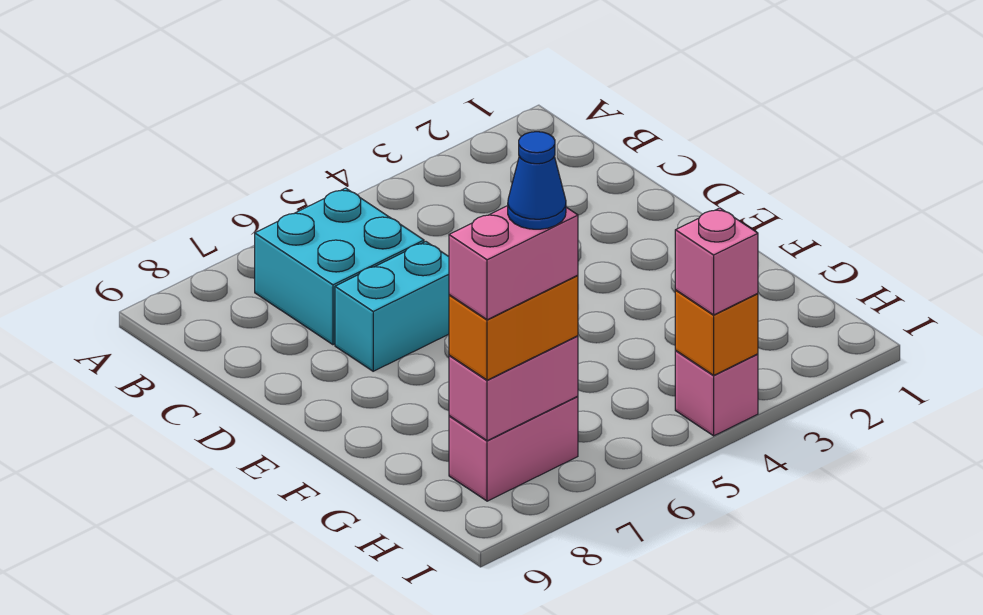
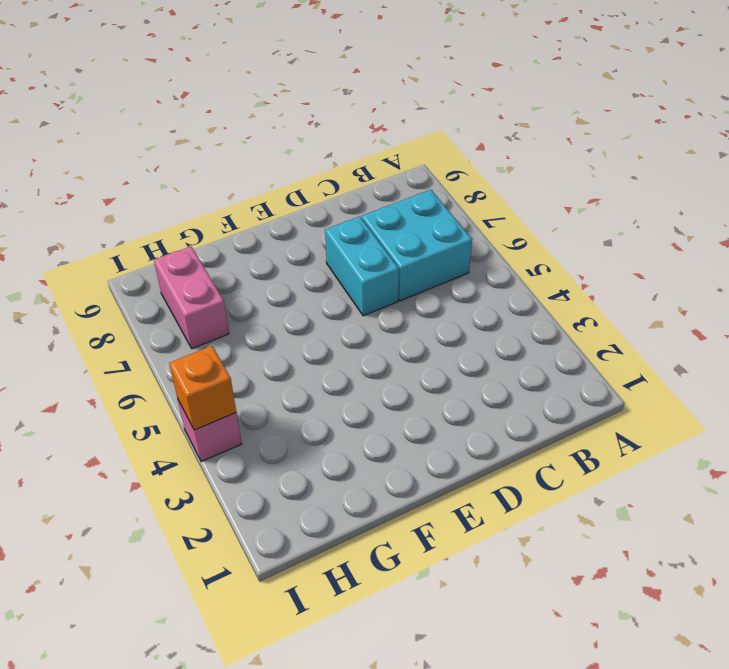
none -> pink 1x2 brick [449,336,578,441]
none -> orange 1x2 brick [449,275,578,380]

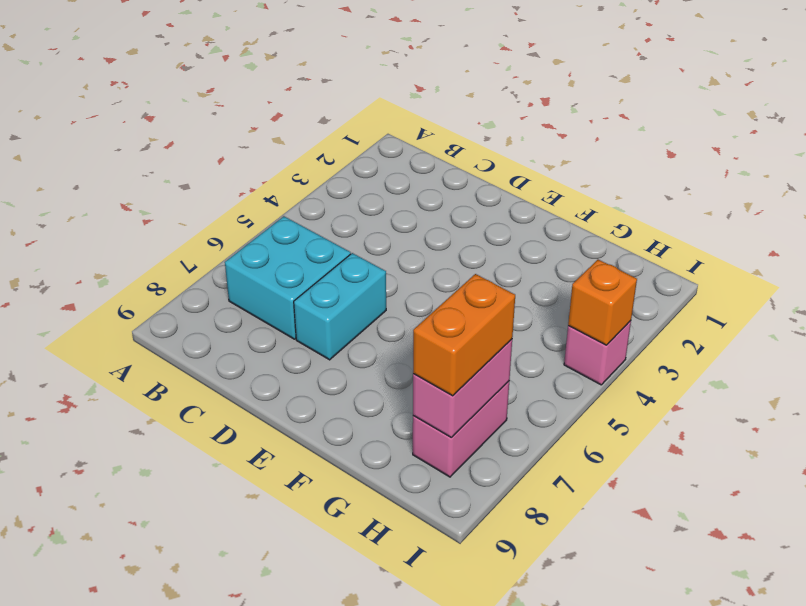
none -> pink 1x1 brick [675,208,758,315]
none -> pink 1x2 brick [449,206,578,320]

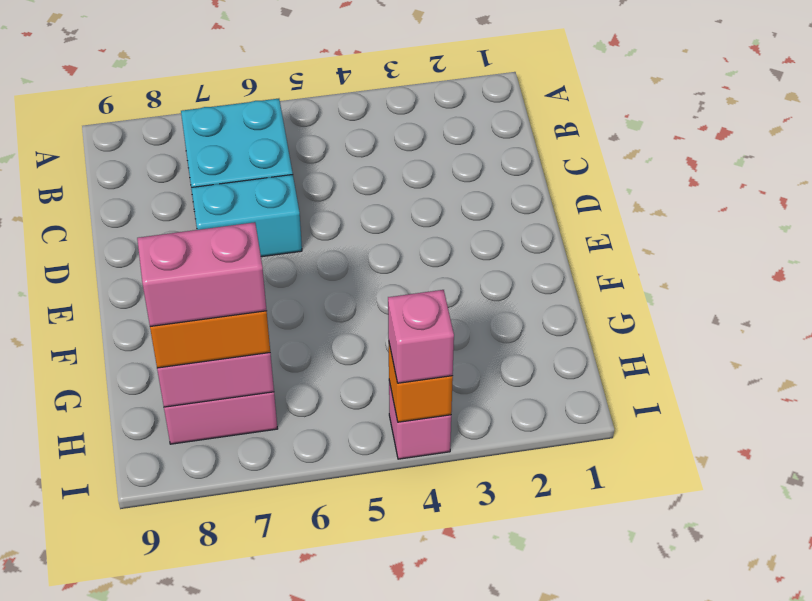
none -> blue 1x1 cone [508,132,566,229]

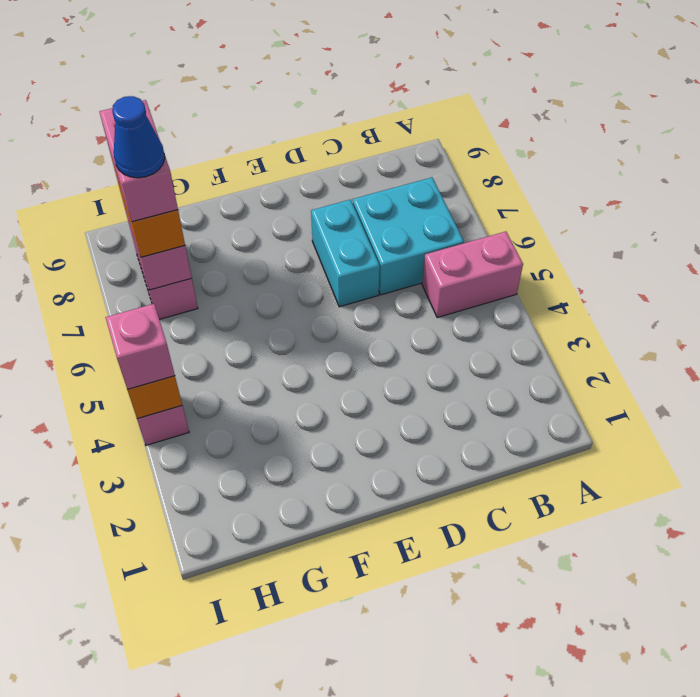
pink 1x2 brick [422,232,523,318] -> none

